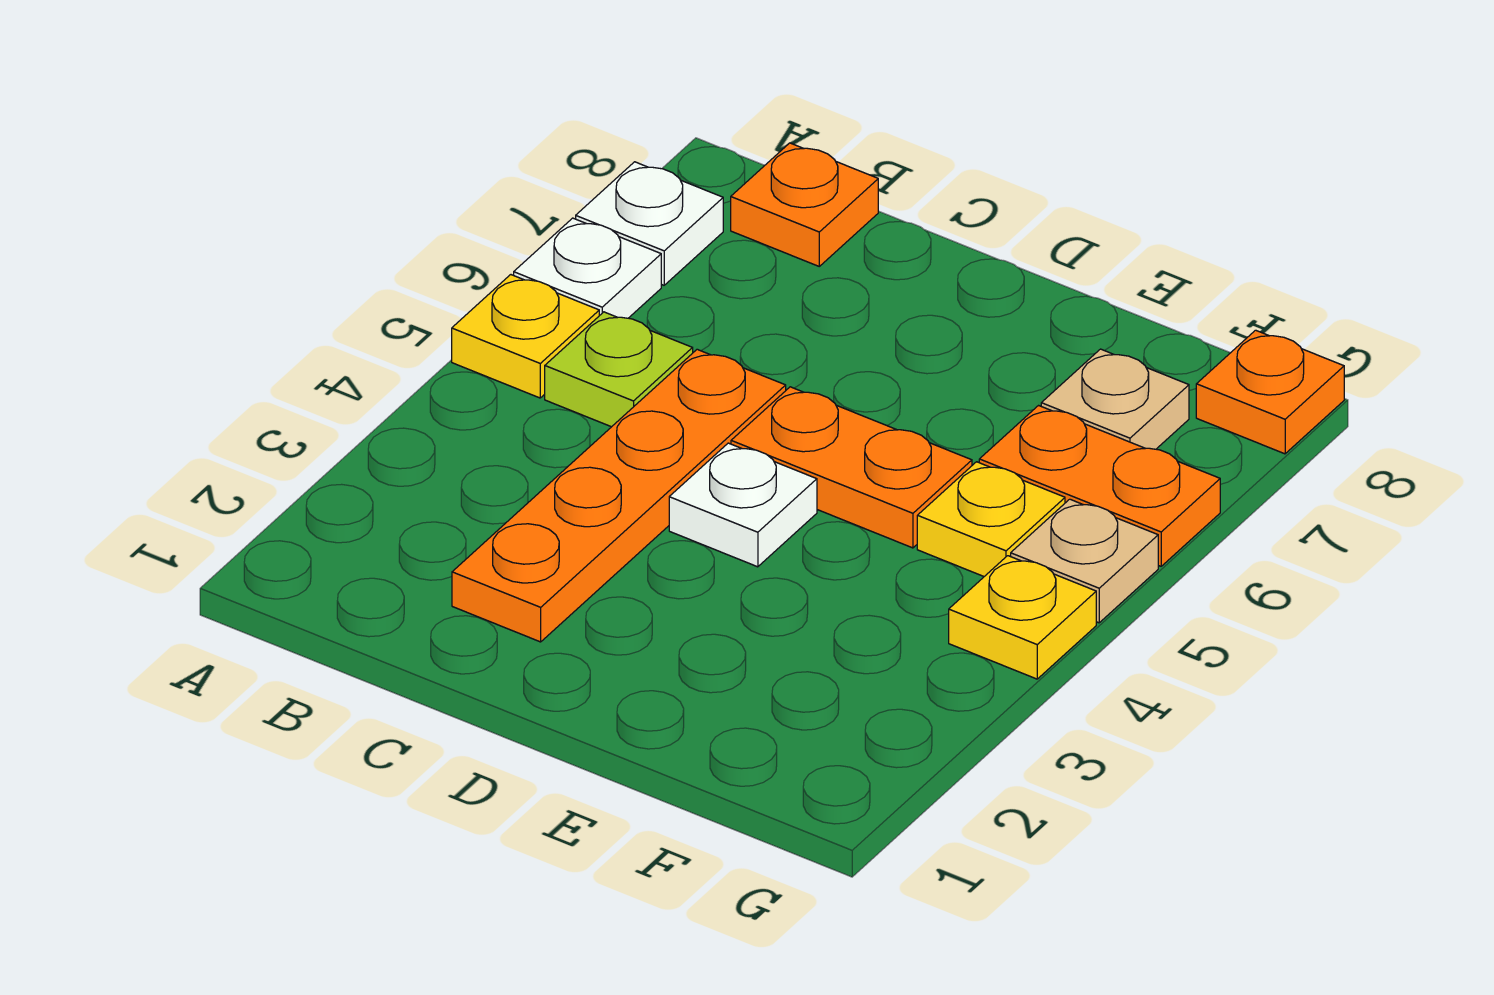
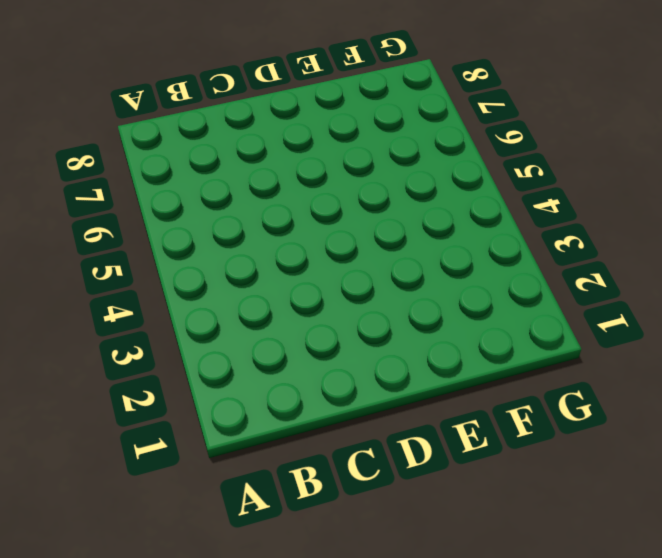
none -> yellow 1x1 plate [452,275,599,398]
none -> white 1x1 plate [514,218,661,318]
none -> white 1x1 plate [576,162,723,285]

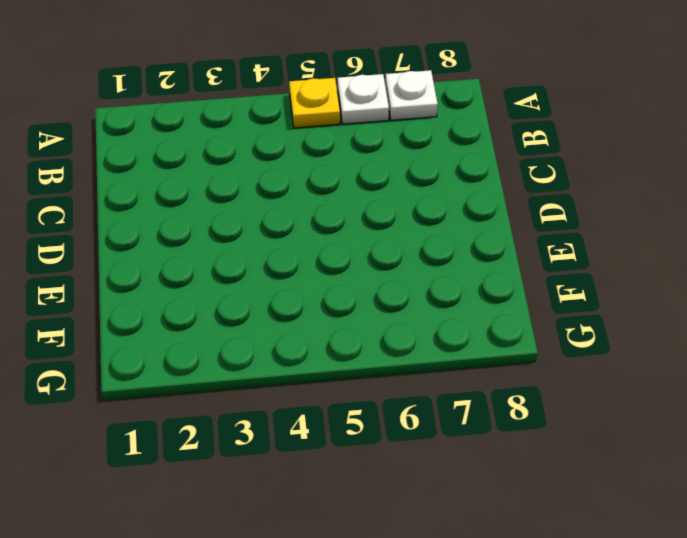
none -> lime 1x1 plate [545,312,693,427]
none -> orange 1x1 plate [731,143,878,266]
none -> orange 1x4 plate [452,349,786,642]

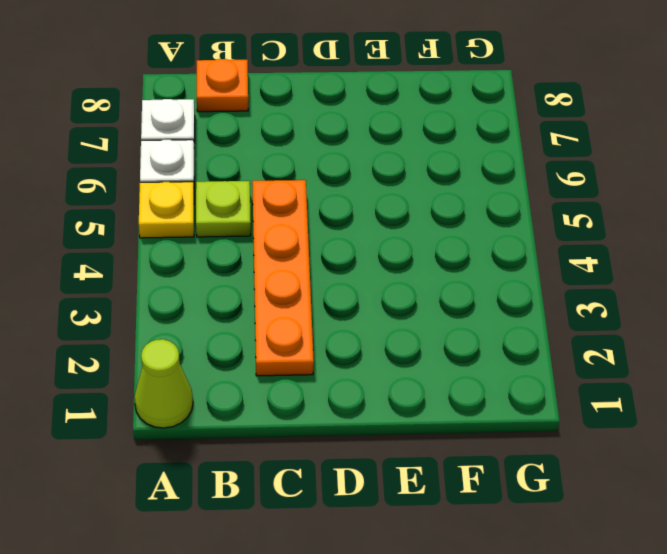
lime 1x1 cone [134,339,193,428] -> none
none -> white 1x1 plate [669,443,817,567]
none -> orange 1x2 plate [731,387,972,548]
none -> yellow 1x1 plate [917,462,1065,576]

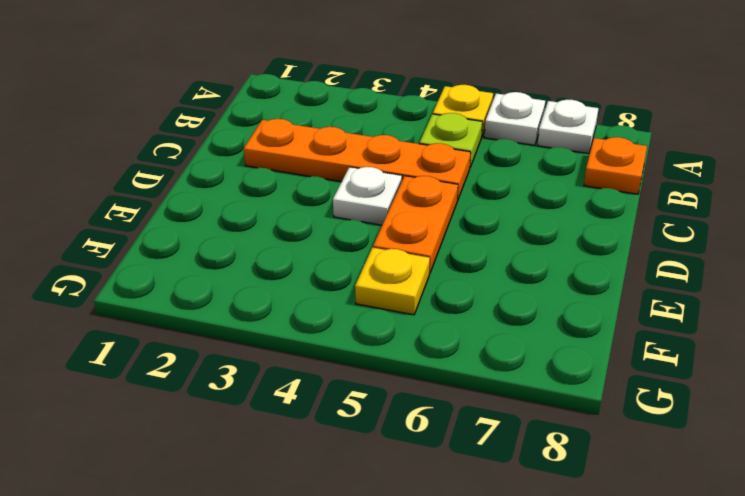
none -> orange 1x2 plate [979,406,1220,566]
none -> tan 1x1 plate [1041,349,1189,449]
none -> yellow 1x1 plate [949,556,1096,679]

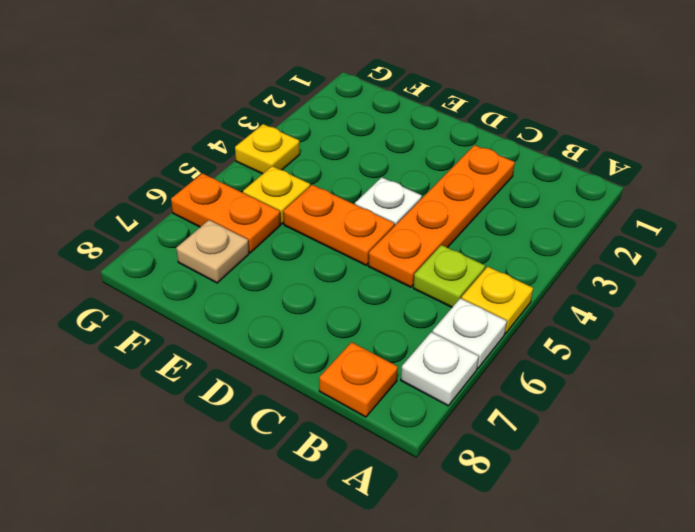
none -> tan 1x1 plate [1011,499,1158,623]
none -> orange 1x1 plate [1196,330,1344,454]

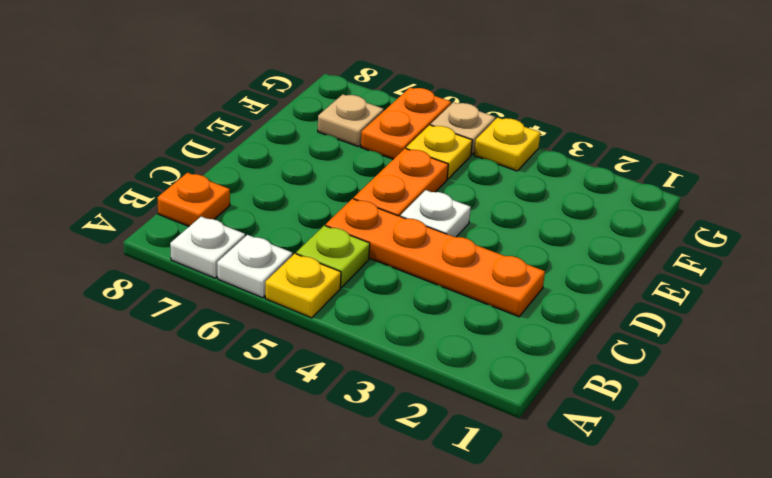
none -> orange 1x1 plate [1196,330,1344,454]

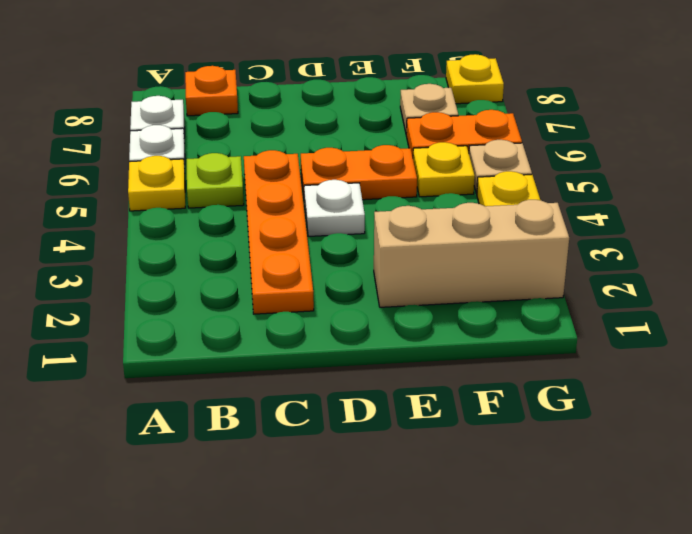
tan 1x3 brick [374,200,569,307] -> none
yellow 1x1 plate [446,54,504,104] -> orange 1x1 plate [1196,330,1344,454]

